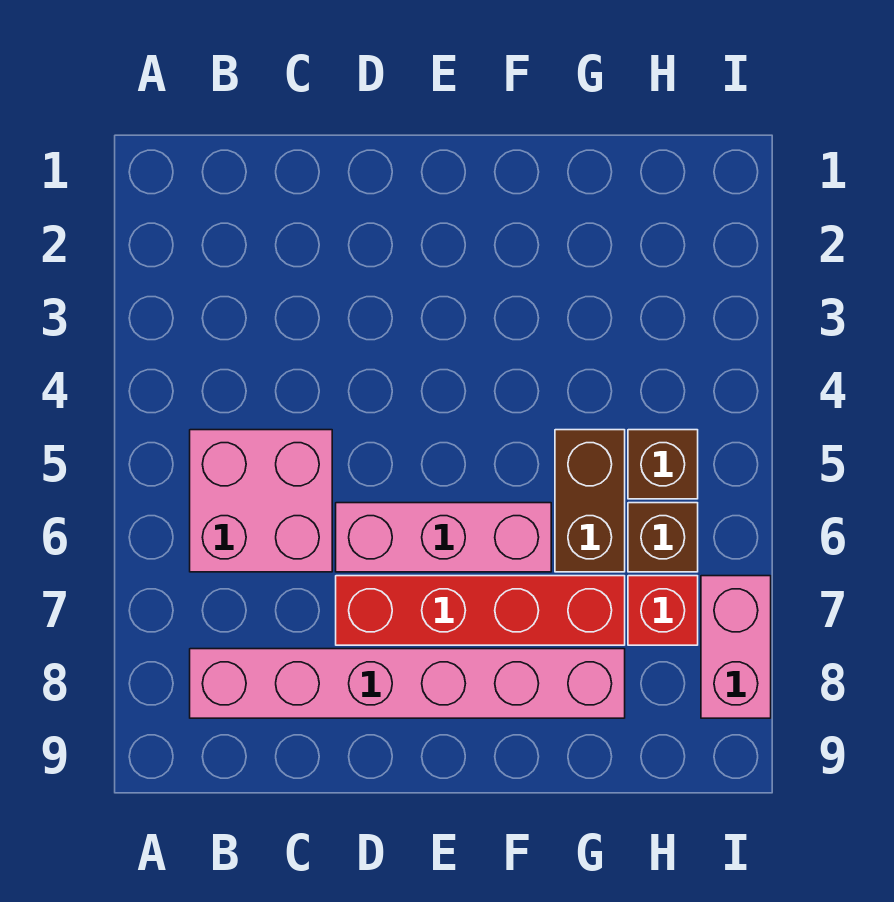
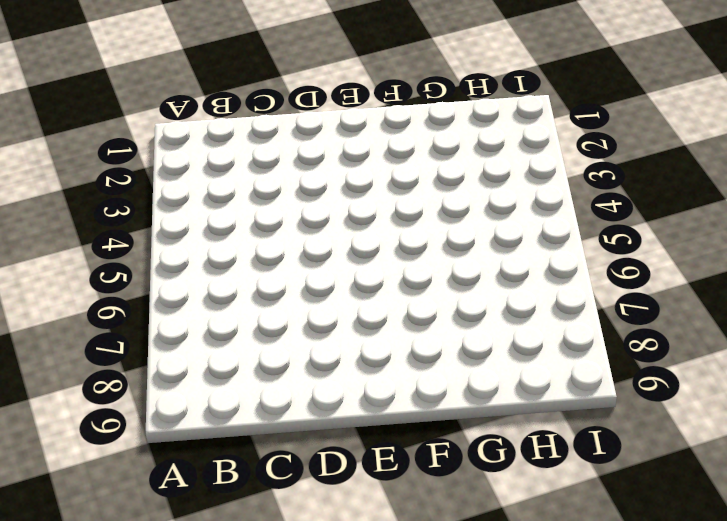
none -> pink 2x2 brick [190,430,332,572]
none -> pink 1x6 brick [190,649,625,718]

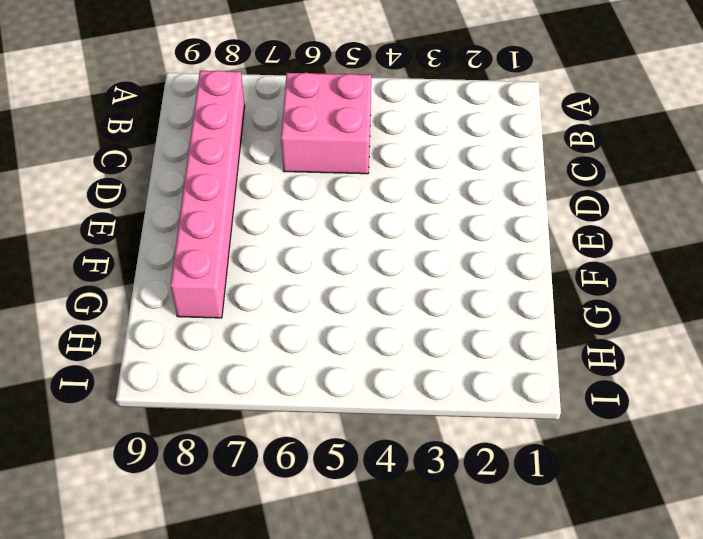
none -> pink 1x3 brick [336,503,551,572]
none -> red 1x4 brick [336,576,625,645]

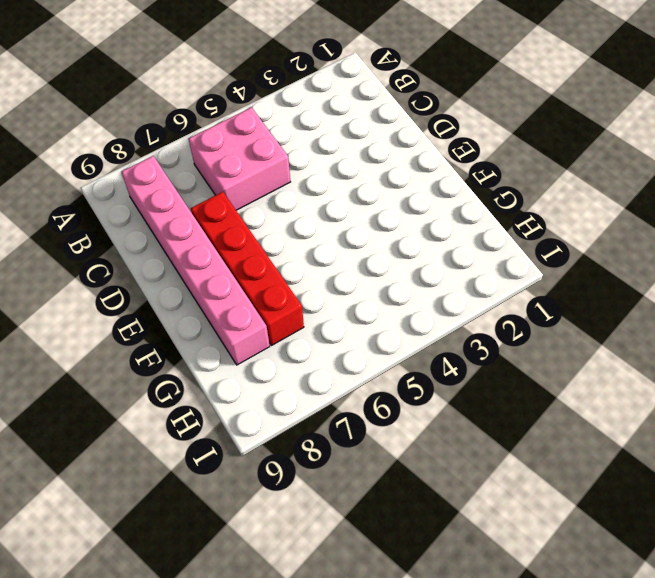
none -> pink 1x3 brick [336,503,551,572]
none -> brown 1x2 brick [555,430,625,572]

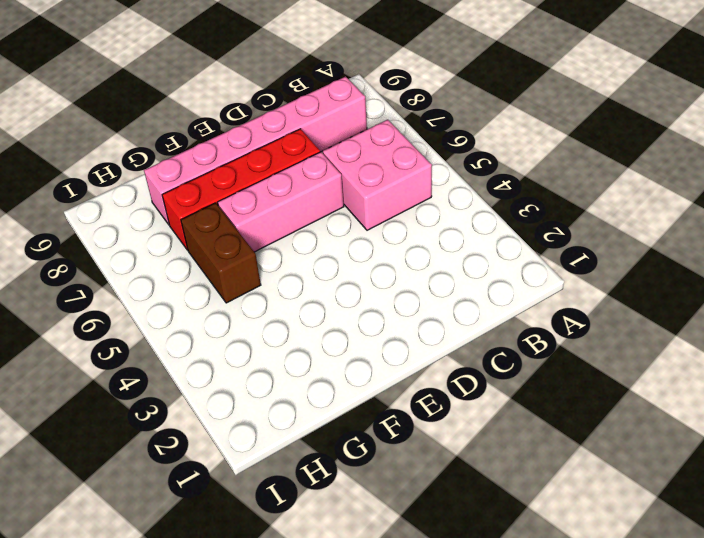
none -> brown 1x1 brick [628,430,698,499]
none -> brown 1x1 brick [628,503,698,572]

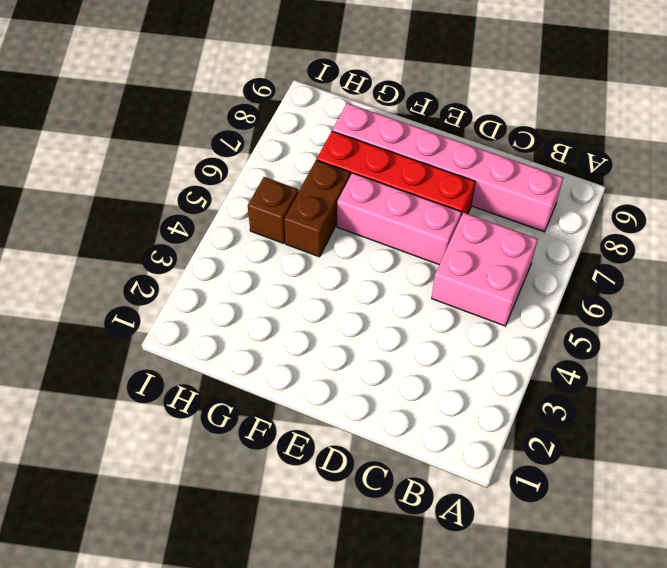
none -> brown 1x1 brick [628,503,698,572]
none -> red 1x1 brick [628,576,698,645]

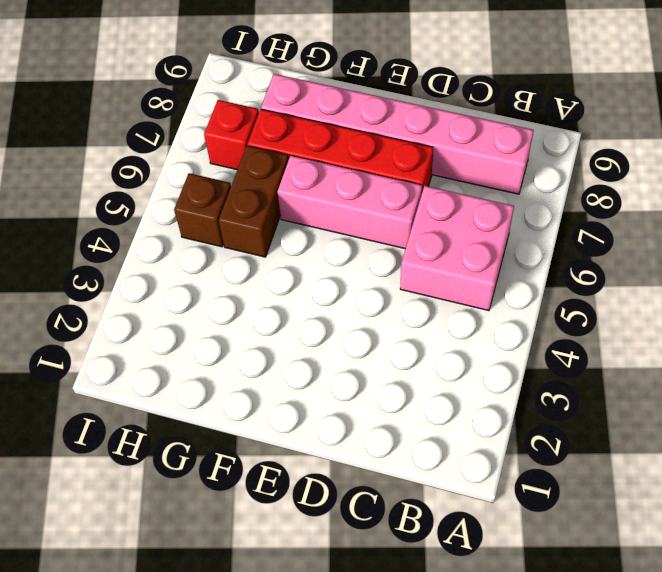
none -> brown 1x1 brick [628,503,698,572]
none -> pink 1x2 brick [701,576,771,718]

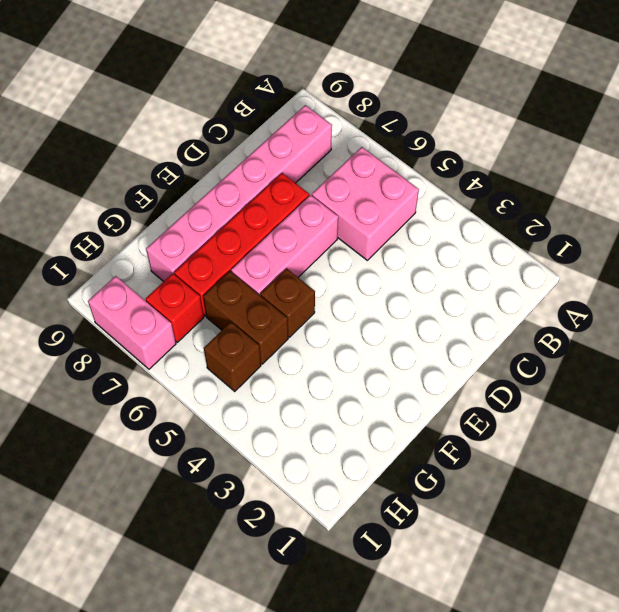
brown 1x1 brick [260,269,315,337] -> brown 1x1 brick moved to [628,503,698,572]

